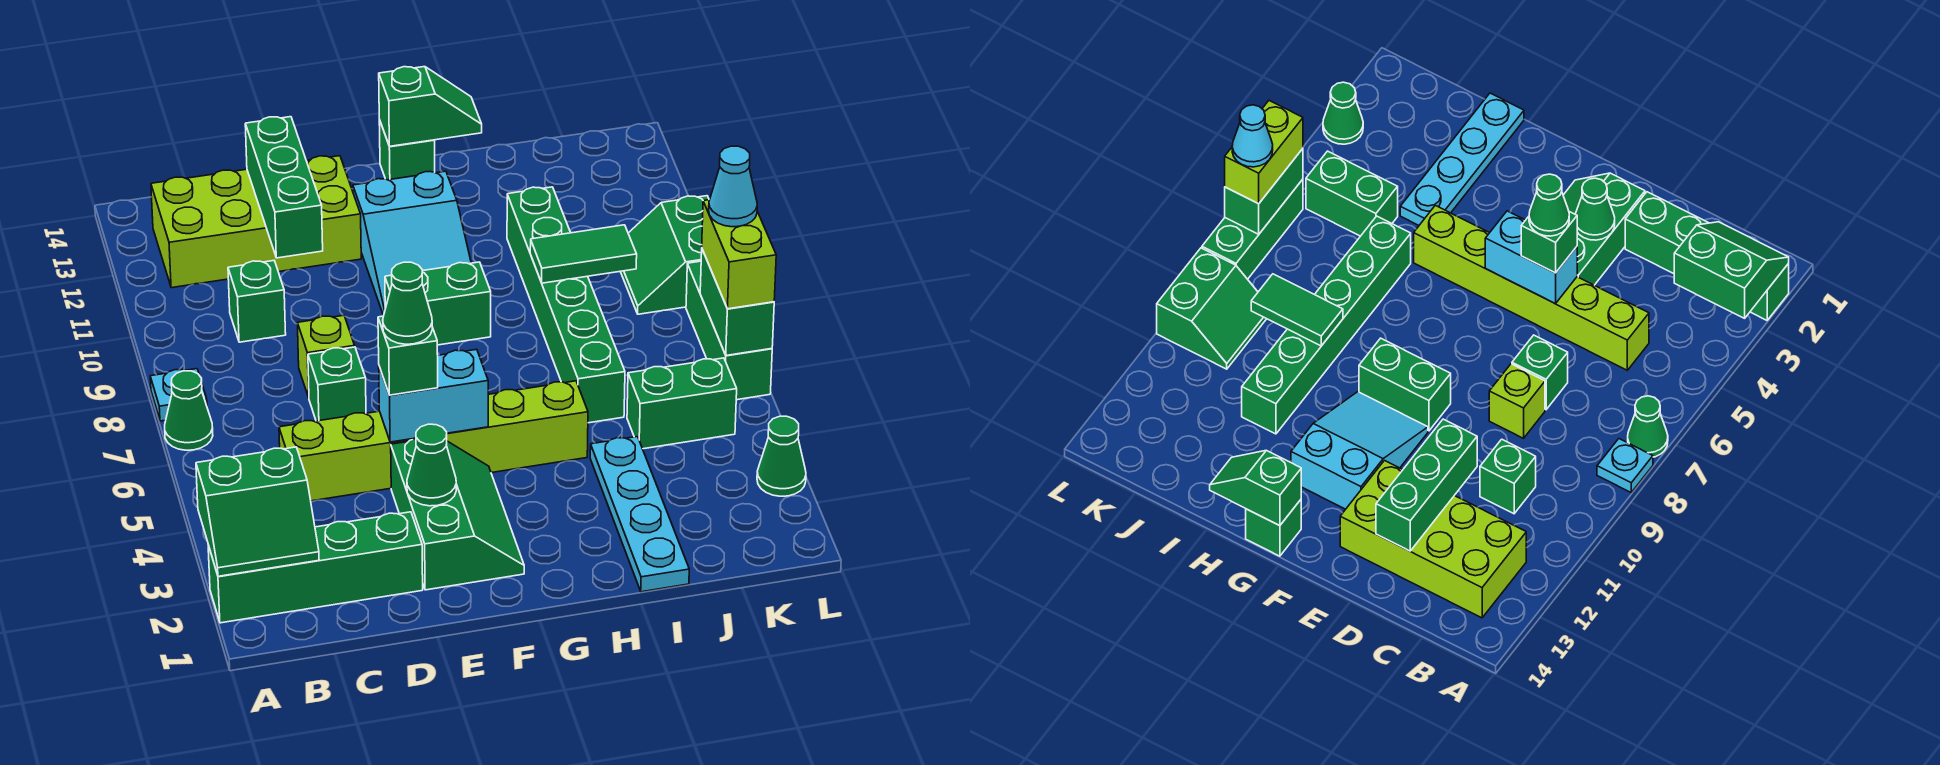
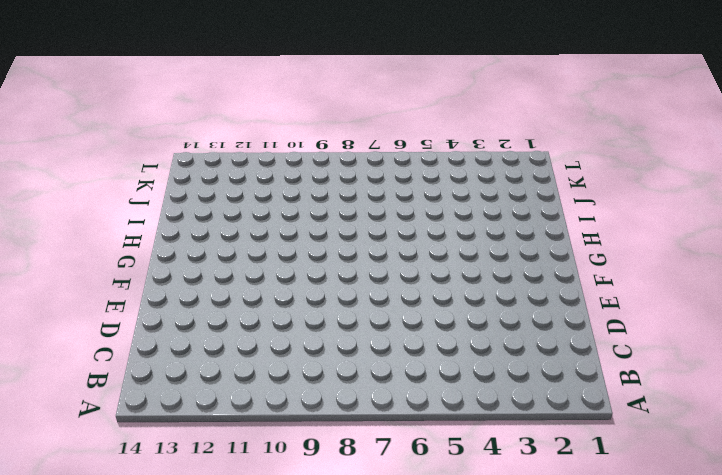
none -> green 1x4 brick [208,512,423,623]
none -> green 1x1 cone [165,371,213,450]
none -> cyan 1x1 plate [150,369,207,421]

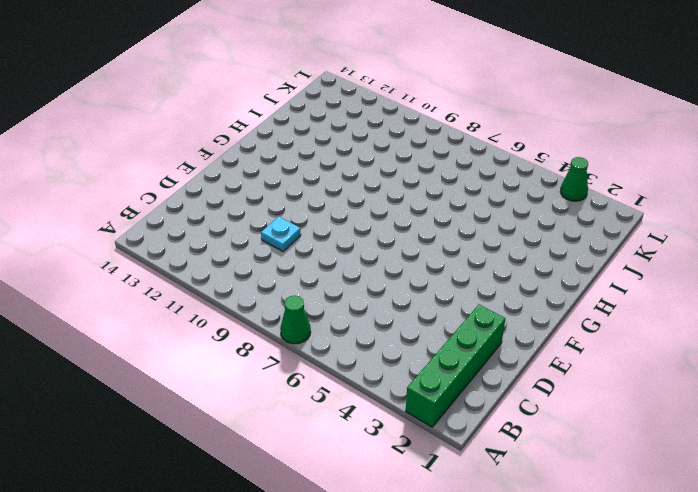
cyan 1x1 plate [261,216,301,251] -> cyan 1x1 plate moved to [150,369,207,421]
none -> lime 2x4 brick [151,156,361,288]
none -> lime 1x6 brick [279,381,588,501]
none -> green 1x1 brick [228,261,286,342]

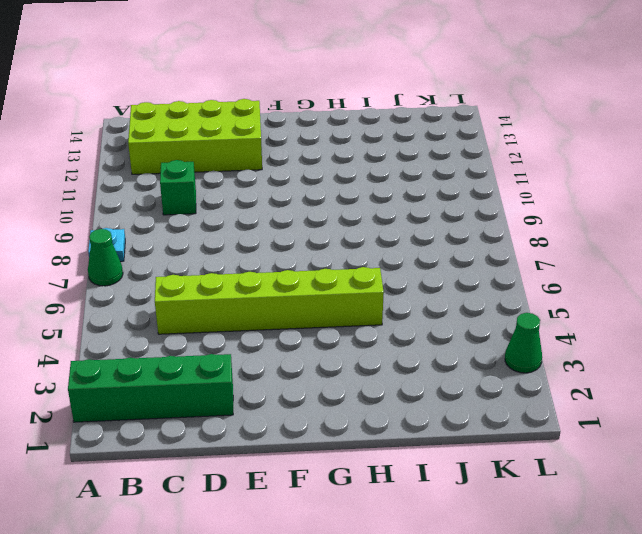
none -> green 1x1 brick [308,347,366,421]
none -> lime 1x1 brick [297,315,355,398]
none -> green 2x3 slope [391,438,524,590]

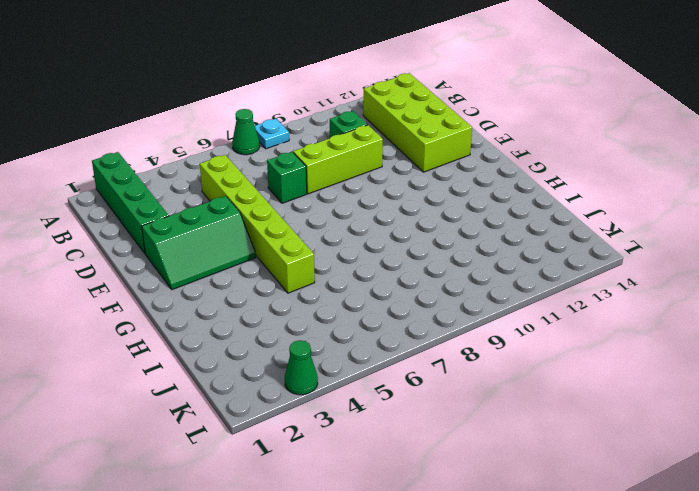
lime 1x3 brick [293,125,383,194] -> lime 1x1 brick [297,315,355,398]
none -> green 1x2 brick [385,262,491,345]
none -> cyan 2x3 slope [353,171,471,316]
none -> green 1x1 brick [379,120,435,180]

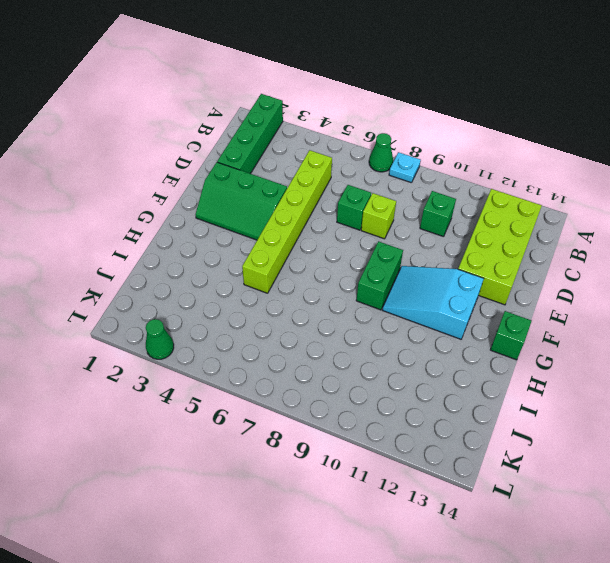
none -> cyan 1x4 plate [590,437,689,592]
none -> green 1x6 brick [507,187,625,423]
none -> green 1x2 brick [627,358,737,449]

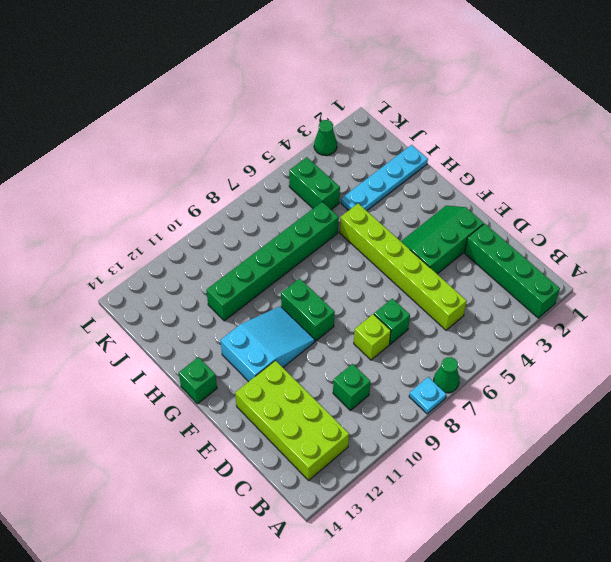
none -> green 2x2 slope [620,196,709,314]
none -> green 1x3 brick [686,261,772,400]
none -> green 2x2 slope [196,447,319,576]

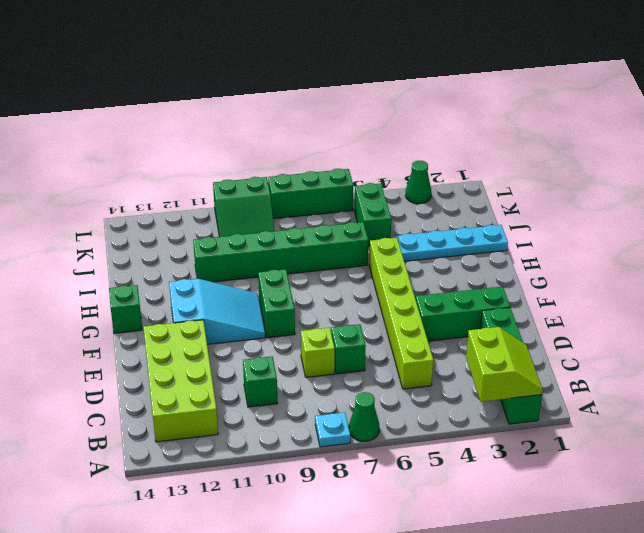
lime 2x2 slope [466,327,543,402] -> green 2x2 slope [196,447,319,576]
none -> green 1x3 brick [245,117,323,258]
none -> green 1x1 cone [407,424,456,506]
none -> cyan 1x2 brick [379,349,488,442]

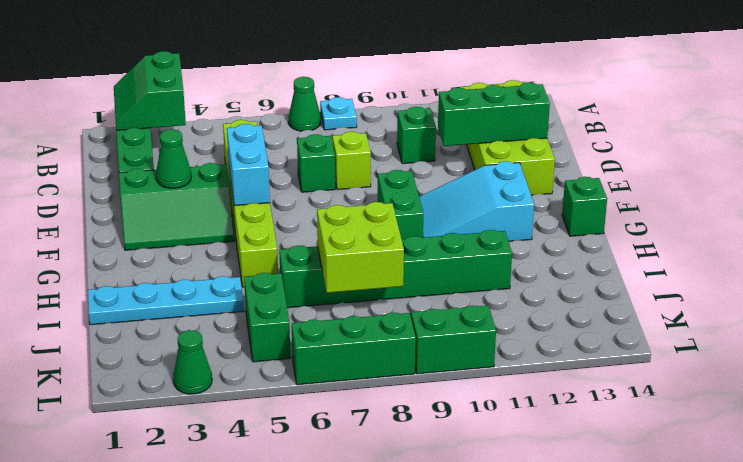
lime 2x2 brick [317,202,404,293] -> none
none -> green 1x2 slope [379,67,482,146]
none -> green 1x2 tile [530,225,637,283]
none -> green 1x2 brick [700,250,774,355]

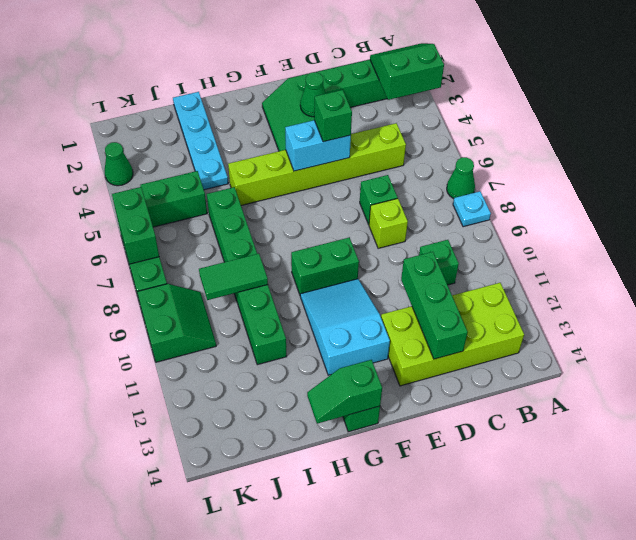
none -> lime 1x2 brick [702,200,776,309]
none -> green 1x1 cone [383,262,432,344]
none -> cyan 1x1 cone [709,146,757,227]

